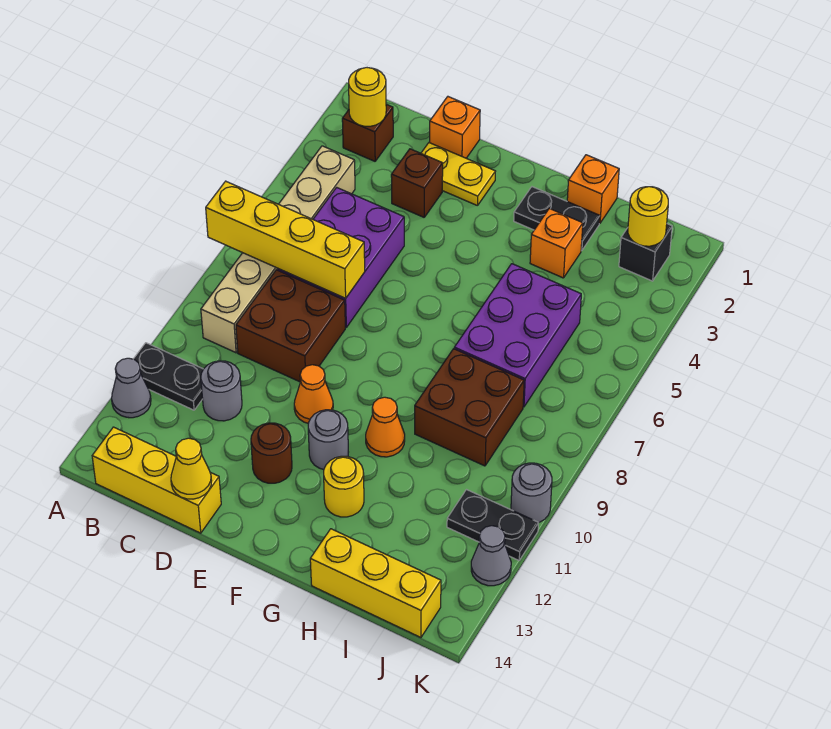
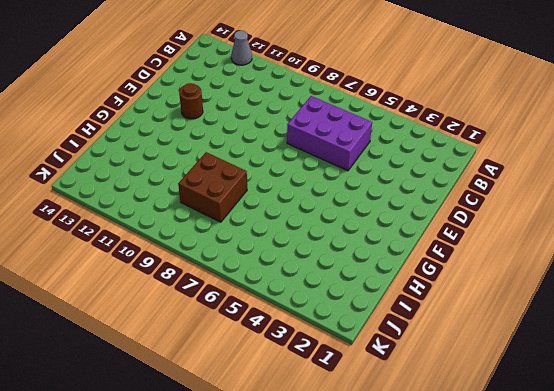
none -> black 1x2 plate [134,343,203,410]
none -> brown 1x1 brick [342,104,393,161]
none -> tan 1x6 brick [201,146,355,353]
none -> yellow 1x3 brick [92,427,221,533]

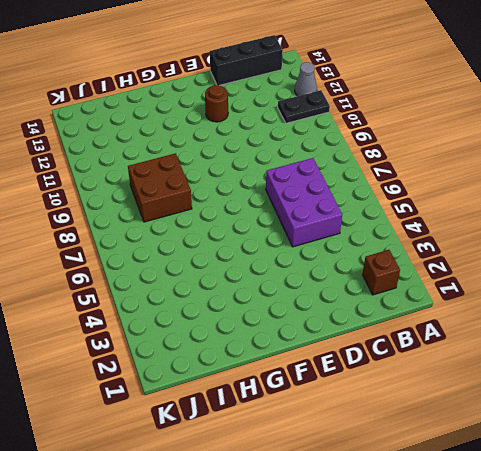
black 1x3 brick [210,35,283,85] -> yellow 1x3 brick [92,427,221,533]
none -> tan 1x6 brick [201,146,355,353]
none -> brown 2x2 brick [236,270,345,382]
none -> grey 1x1 round brick [201,361,242,421]
none -> orange 1x1 brick [430,97,480,158]

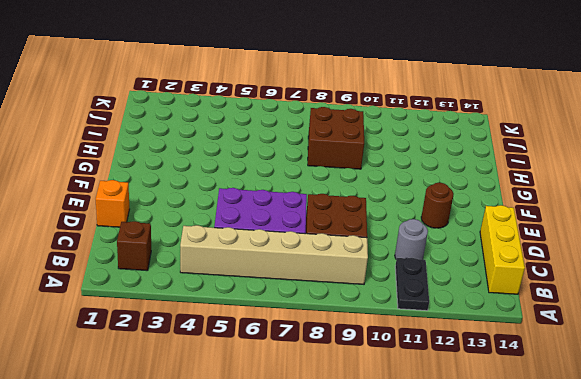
none -> grey 1x1 cone [112,358,151,418]
none -> yellow 1x2 plate [421,143,496,206]
none -> brown 1x1 brick [391,149,443,217]
none -> orange 1x1 cone [294,365,333,423]

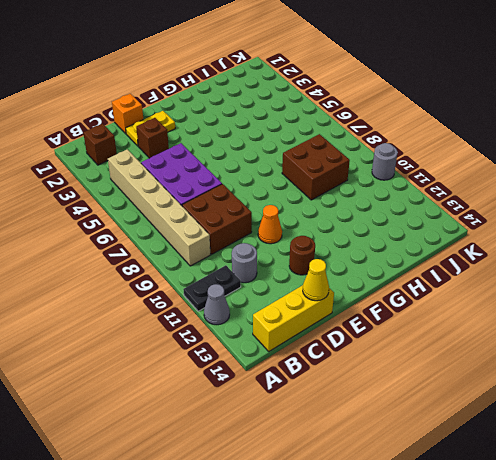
none -> grey 1x1 round brick [308,410,348,470]
none -> black 1x2 plate [514,187,600,251]
none -> orange 1x1 cone [366,397,405,457]
none -> yellow 1x1 round brick [324,456,364,517]

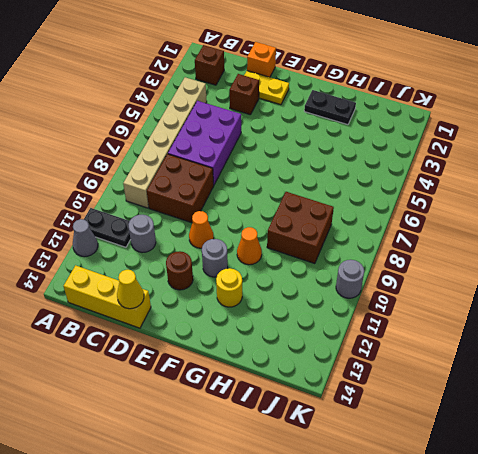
none -> orange 1x1 brick [567,155,619,223]
none -> orange 1x1 brick [530,209,583,278]
none -> purple 2x3 brick [454,264,581,407]
none -> yellow 1x3 brick [310,529,441,638]

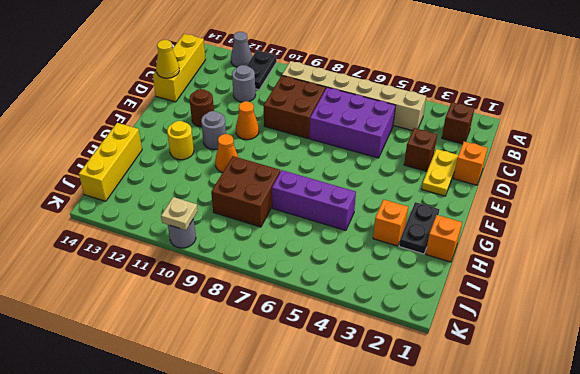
purple 1x3 brick [272,170,356,230] -> purple 2x3 brick [454,264,581,407]
tan 1x1 plate [161,197,198,230] -> none
none -> black 1x1 brick [619,224,672,281]
none -> black 1x2 plate [447,490,538,560]
none -> grey 1x1 cone [471,526,511,586]
none -> yellow 1x4 brick [206,181,365,298]

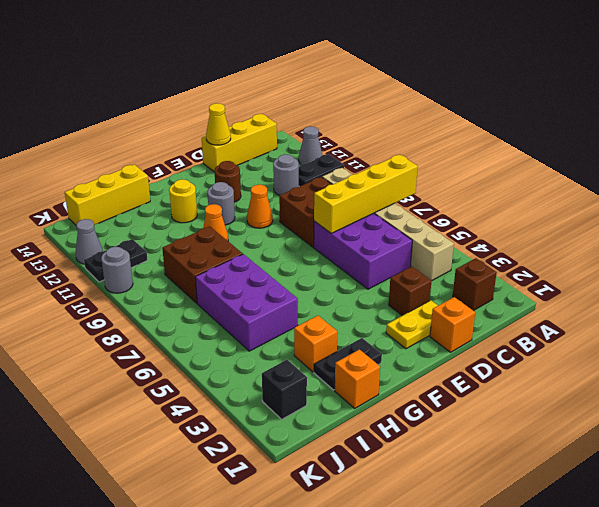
none -> yellow 1x1 round brick [349,68,386,126]
none -> yellow 1x1 round brick [628,187,668,246]

